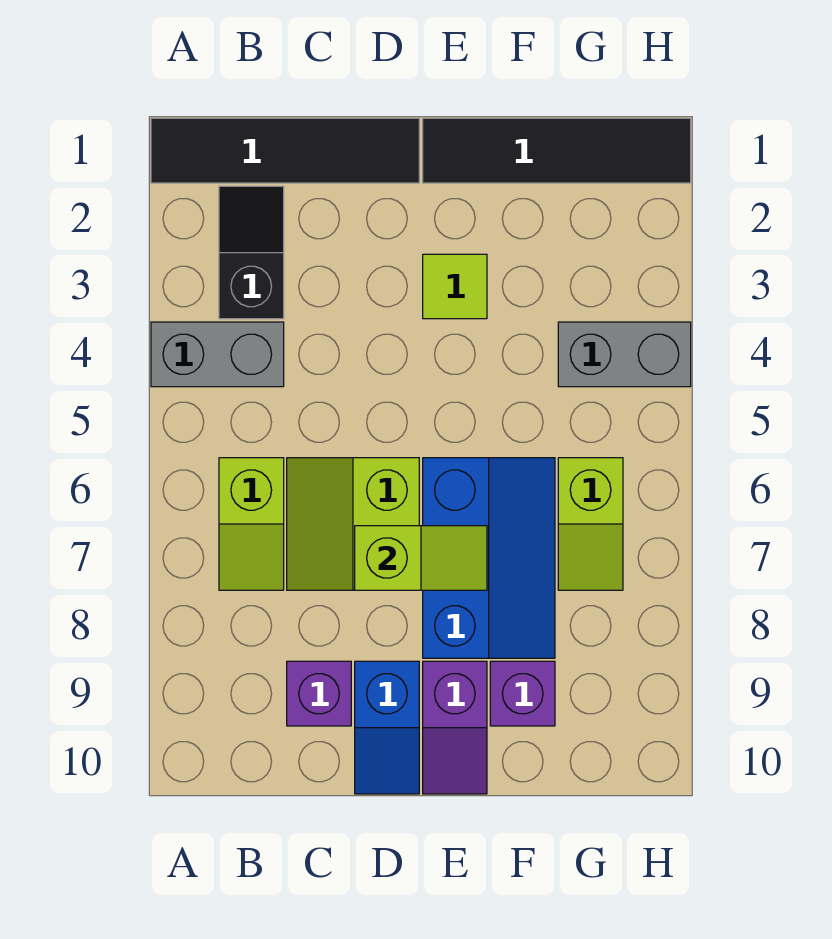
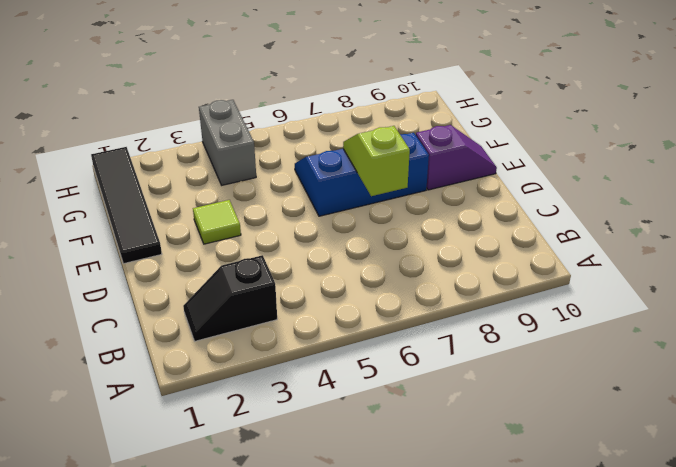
none -> black 1x4 tile [151,118,419,183]
none -> grey 1x2 brick [151,322,284,387]
none -> lime 1x2 slope [219,458,284,590]

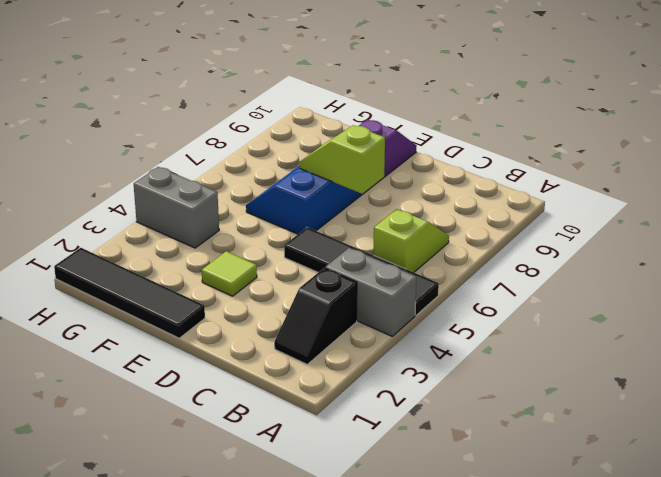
black 1x4 tile [284,227,439,315] -> black 1x4 tile moved to [151,118,419,183]
none -> lime 2x2 slope [287,458,419,590]
none -> purple 1x1 brick [287,661,351,726]
none -> blue 1x2 slope [355,661,419,794]

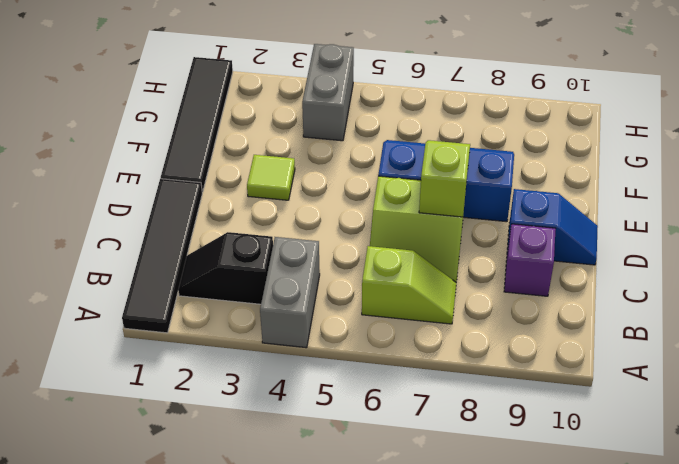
none -> purple 1x2 slope [423,661,487,794]
none -> purple 1x1 brick [490,661,555,726]
none -> lime 1x2 slope [558,458,623,590]

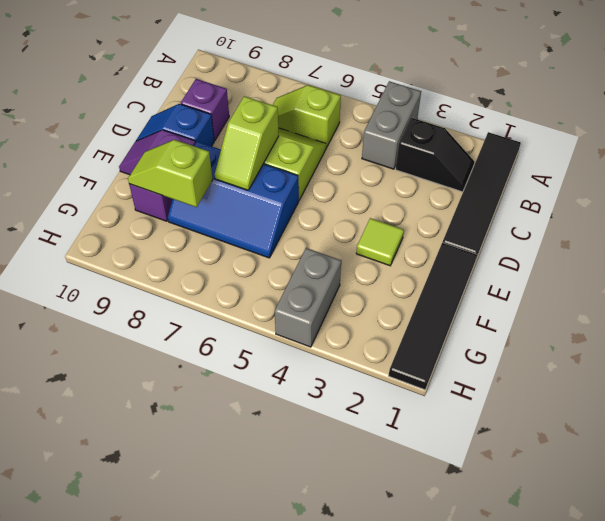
lime 1x2 slope [128,140,213,207] -> lime 1x2 slope moved to [558,458,623,590]

